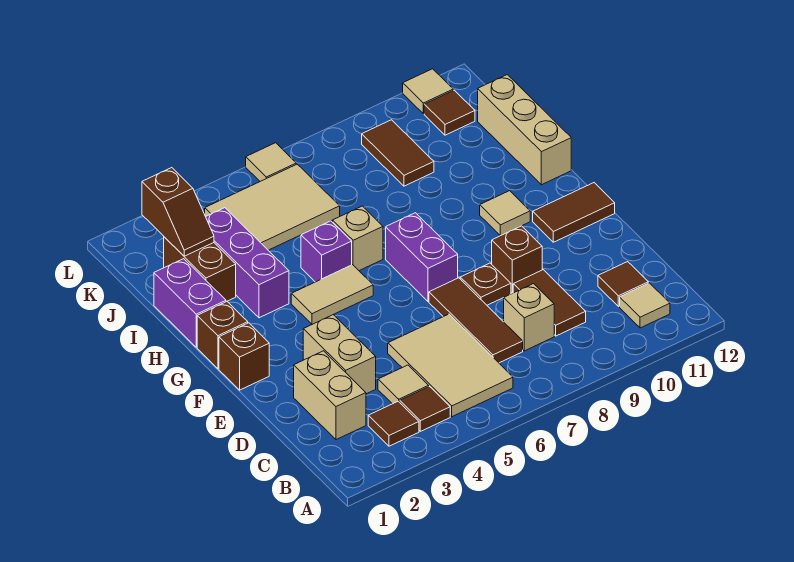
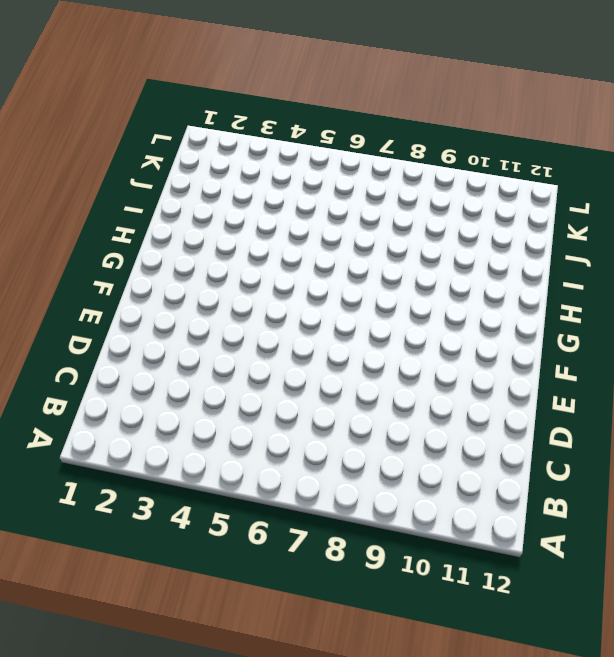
none -> brown 1x1 tile [368,401,419,446]
none -> brown 1x1 tile [400,387,450,431]
none -> tan 2x3 tile [388,314,513,417]
none -> tan 1x1 tile [620,283,670,328]

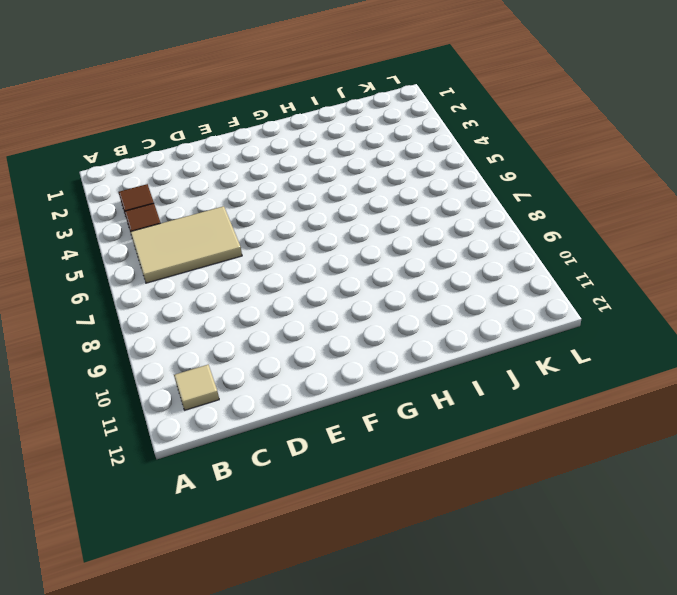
none -> tan 1x2 brick [294,351,366,440]
none -> tan 1x1 tile [378,365,429,404]
none -> brown 1x3 tile [429,278,523,363]
none -> tan 1x1 brick [504,284,554,351]

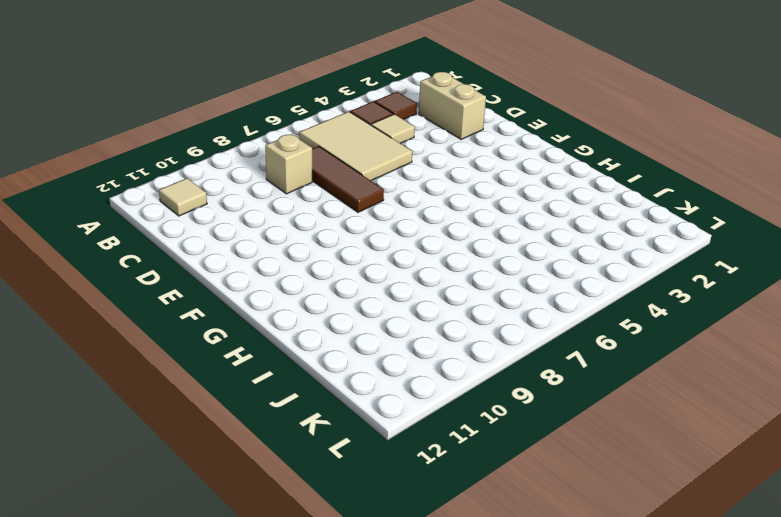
none -> brown 1x2 tile [513,270,586,336]
none -> brown 1x1 tile [598,262,648,307]
none -> tan 1x2 brick [303,315,376,394]
none -> brown 1x1 plate [460,263,511,305]

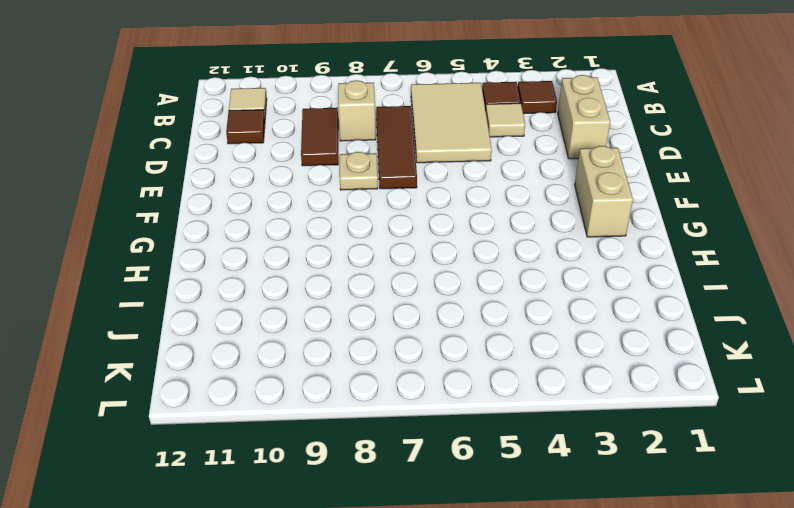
tan 1x1 plate [340,152,378,190] -> brown 1x1 plate [460,263,511,305]
tan 1x2 brick [575,146,633,237] -> tan 1x2 brick moved to [303,315,376,394]
none -> brown 1x1 brick [492,226,542,293]
none -> brown 1x1 brick [219,323,269,390]
none -> purple 1x2 brick [386,213,458,301]
none -> brown 1x2 tile [533,183,615,242]

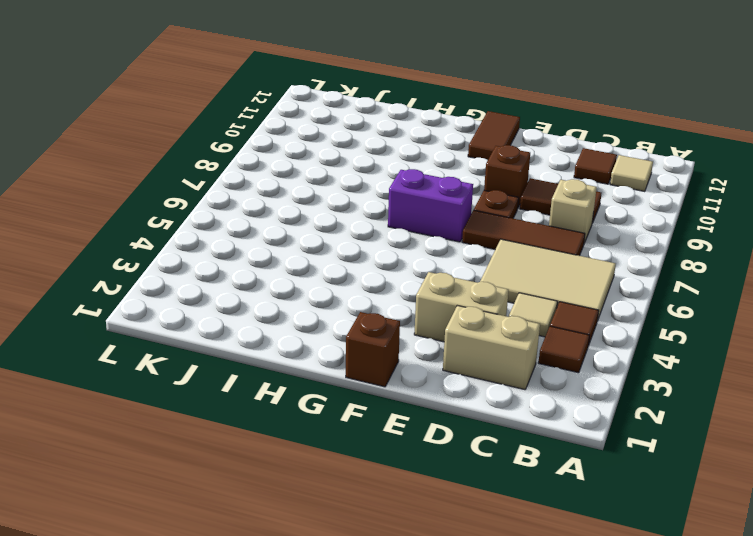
none -> brown 1x1 brick [197,302,248,369]
none -> tan 1x2 tile [291,265,373,324]
none -> tan 1x1 tile [480,191,530,236]
none -> purple 1x2 brick [154,259,226,347]

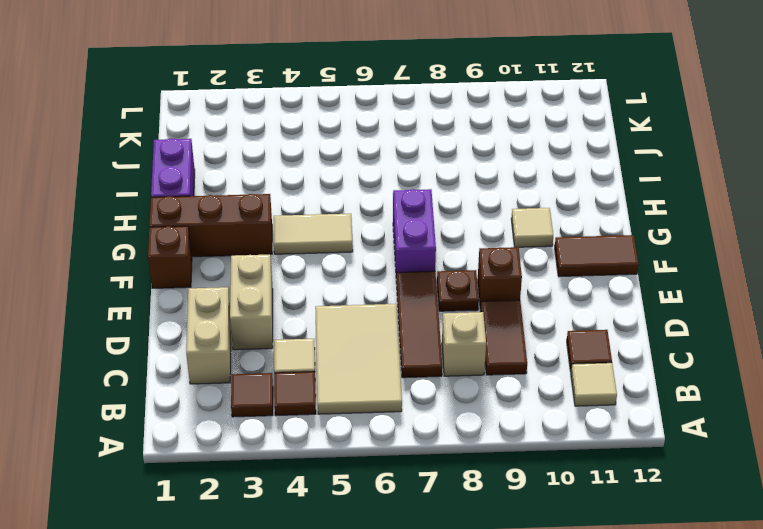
brown 1x3 brick [149,194,272,257] -> brown 1x1 brick [197,302,248,369]
none -> purple 1x3 brick [206,208,289,318]
none -> purple 1x1 brick [301,221,352,282]
none -> tan 1x1 brick [333,206,383,271]
none -> tan 1x3 brick [478,75,571,185]

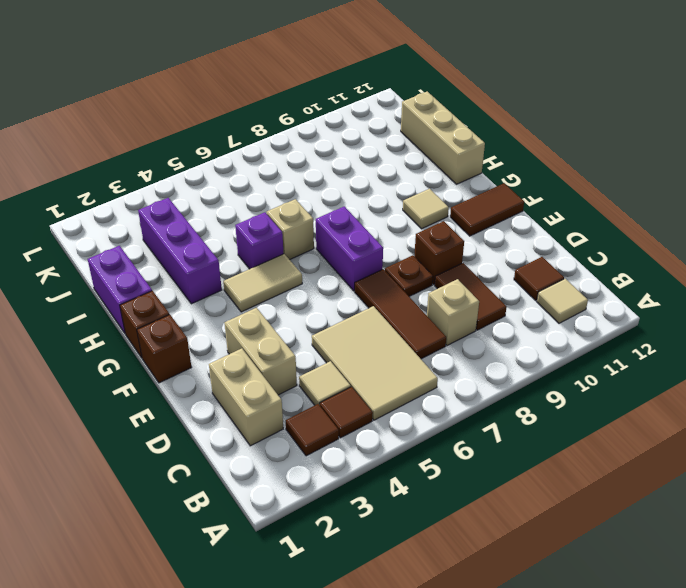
none -> brown 1x2 brick [164,237,236,302]
none -> tan 2x3 tile [205,164,340,250]
none -> brown 1x2 tile [362,120,434,186]
none -> brown 1x1 tile [424,90,475,135]

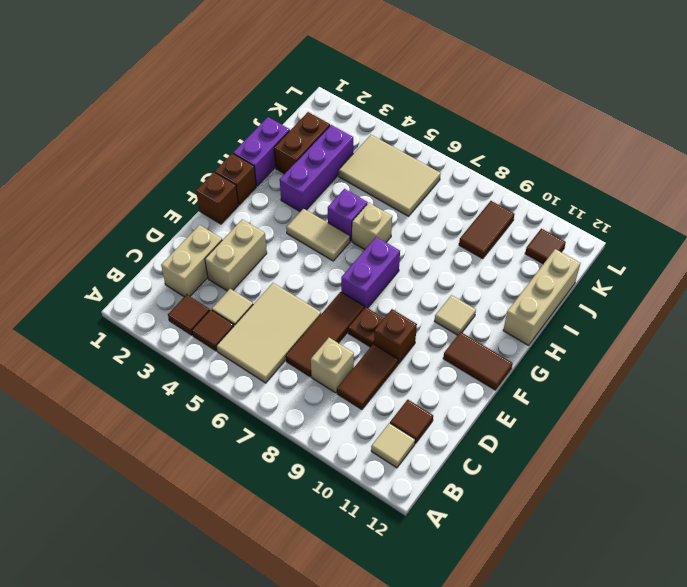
none -> tan 1x1 tile [246,143,296,181]
none -> tan 1x1 tile [403,69,453,114]
none -> brown 1x2 slope [142,168,214,256]

